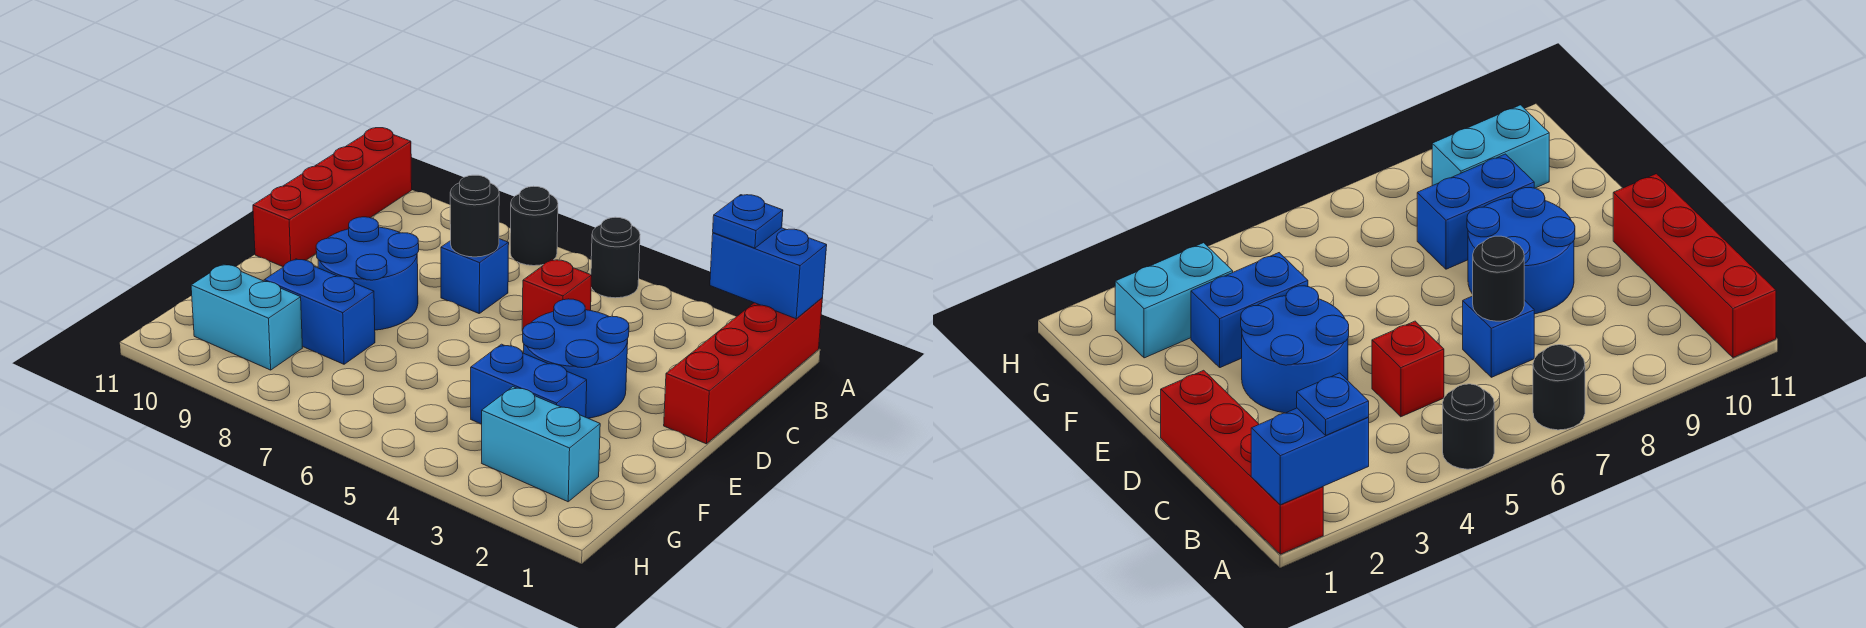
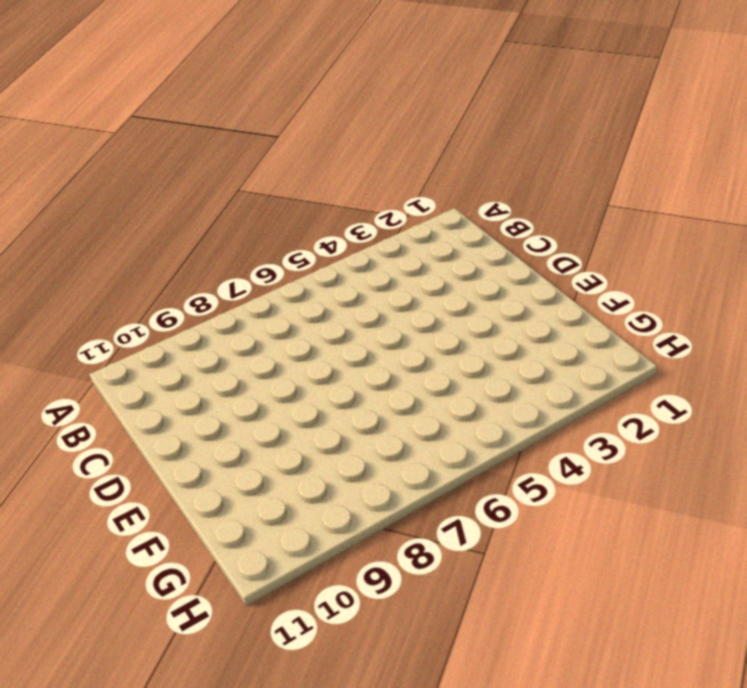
none -> red 1x4 brick [664,298,823,444]
none -> black 1x1 round brick [591,217,640,298]
none -> black 1x1 round brick [510,186,558,266]

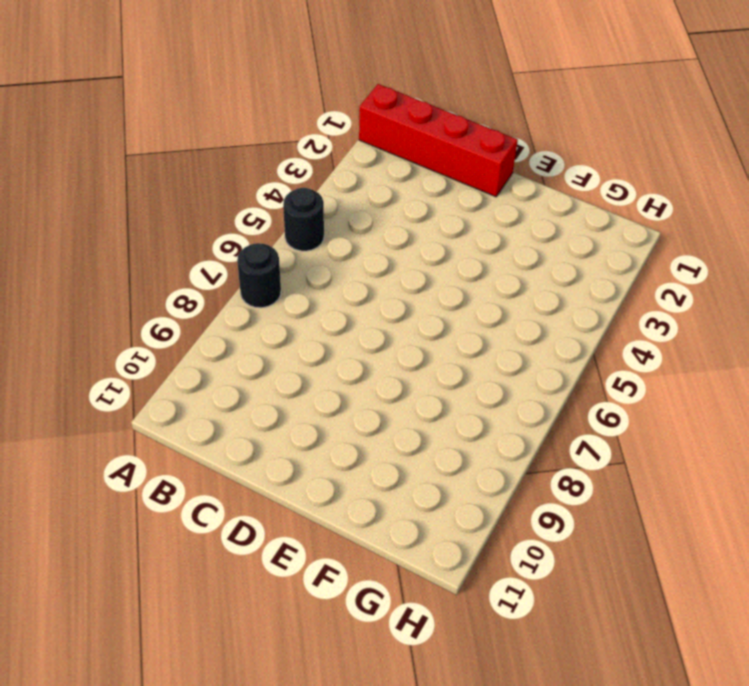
none -> red 1x4 brick [253,128,412,267]
none -> red 1x1 brick [522,259,592,331]
none -> blue 1x1 brick [441,239,509,313]

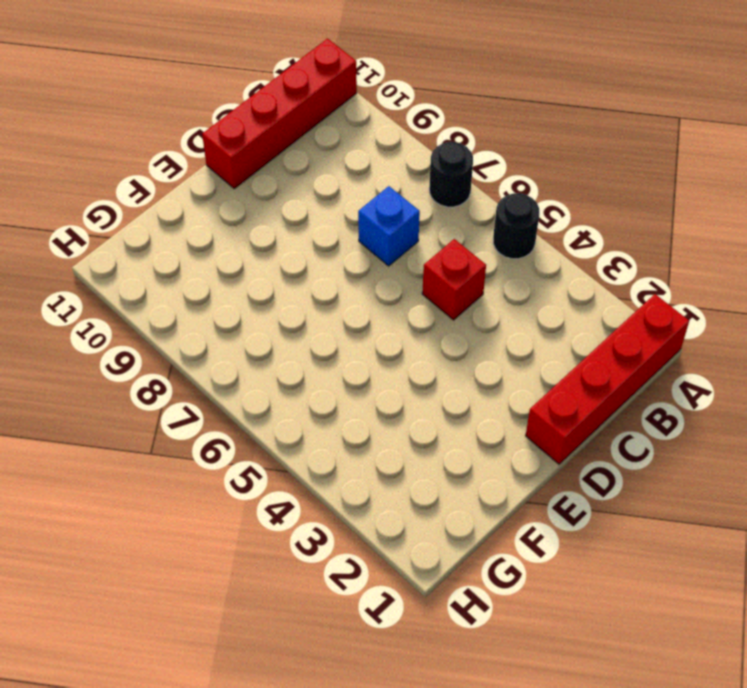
none -> blue 2x2 round brick [523,299,629,418]
none -> blue 2x2 round brick [316,217,419,330]
none -> blue 1x2 brick [471,344,587,424]

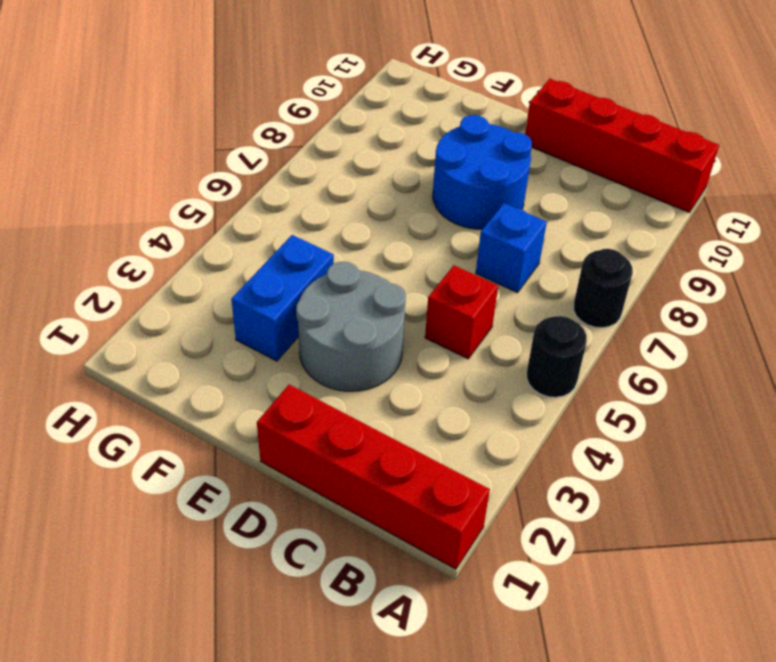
grey 2x2 round brick [296,262,406,391] -> blue 2x2 round brick [523,299,629,418]
none -> blue 1x2 brick [264,259,375,364]
none -> cyan 1x2 brick [482,387,600,502]
none -> cyan 1x2 brick [191,264,302,370]

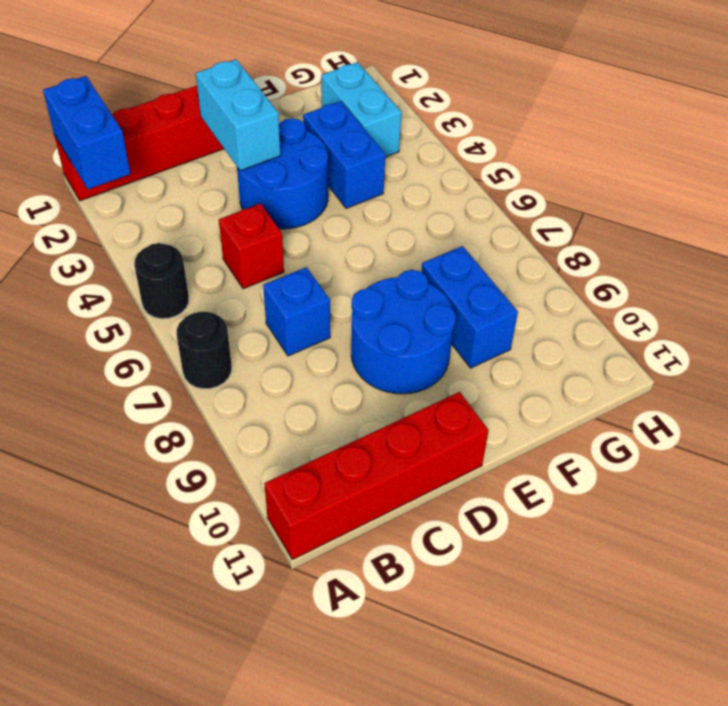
cyan 1x2 brick [196,59,281,171] -> cyan 1x2 brick moved to [191,264,302,370]
none -> black 1x1 round brick [450,175,499,257]
none -> blue 1x1 plate [713,195,783,248]

